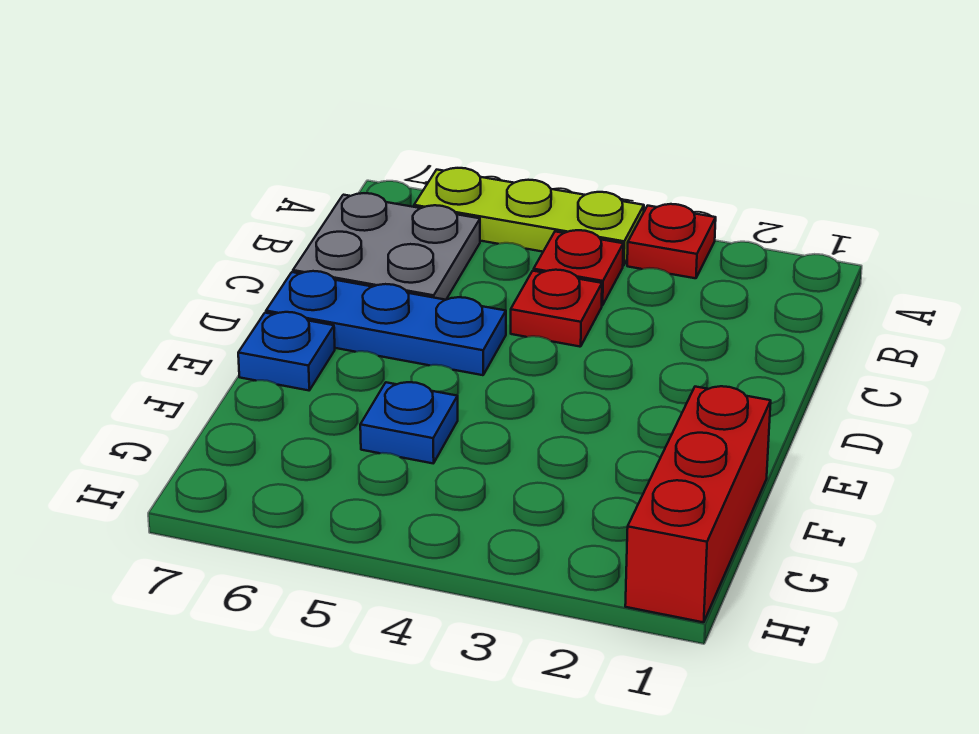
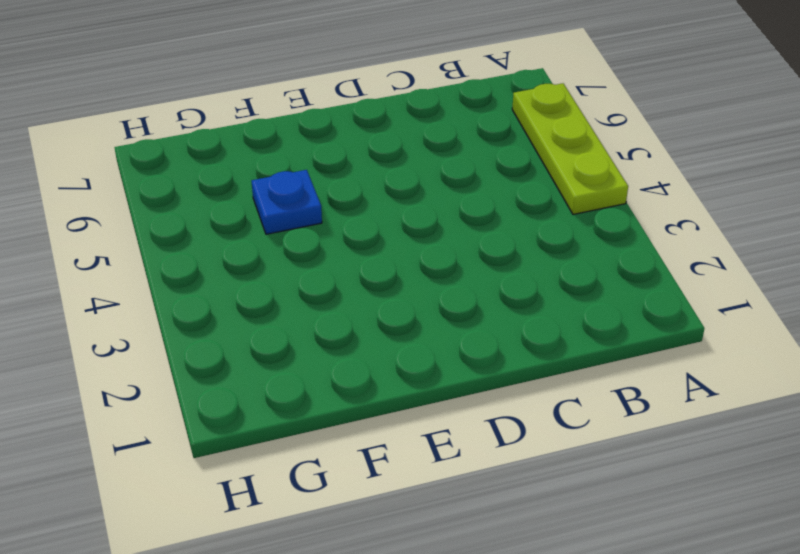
none -> red 1x1 plate [627,204,716,278]
none -> red 1x1 plate [534,230,623,305]

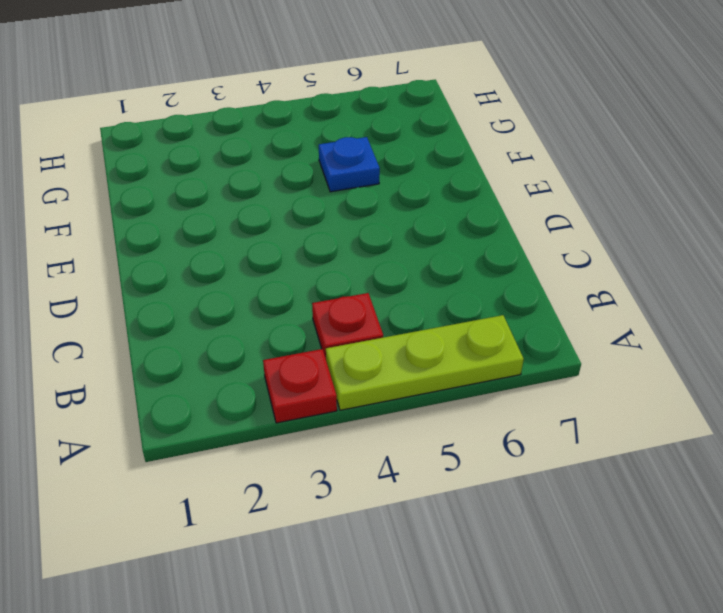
none -> grey 2x2 plate [293,193,480,300]
none -> red 1x1 plate [511,270,602,347]

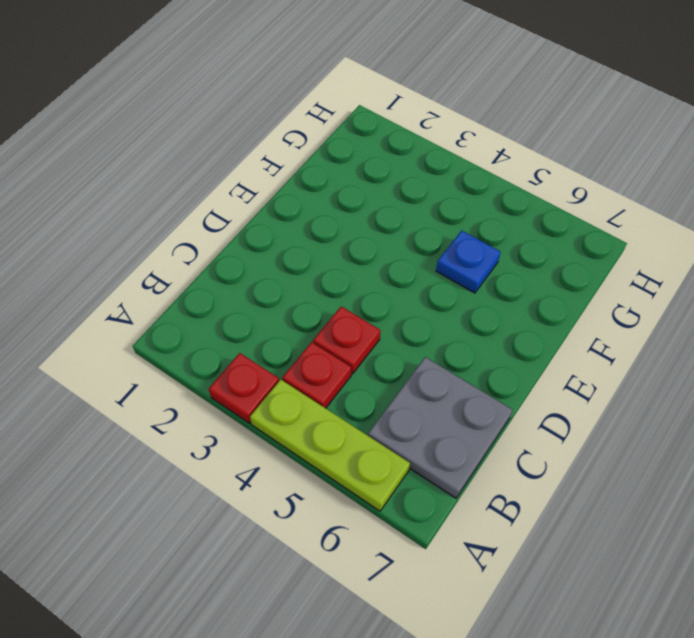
none -> blue 1x3 plate [266,271,506,375]
none -> blue 1x1 plate [238,312,335,390]

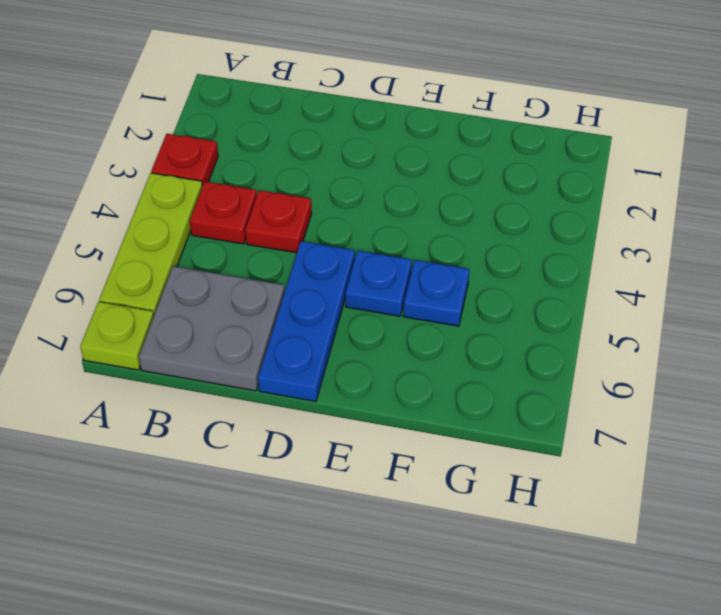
lime 1x1 plate [80,302,154,370] -> none
blue 1x1 plate [345,251,412,316] -> blue 1x1 plate moved to [238,312,335,390]
none -> red 1x3 brick [625,386,771,622]

